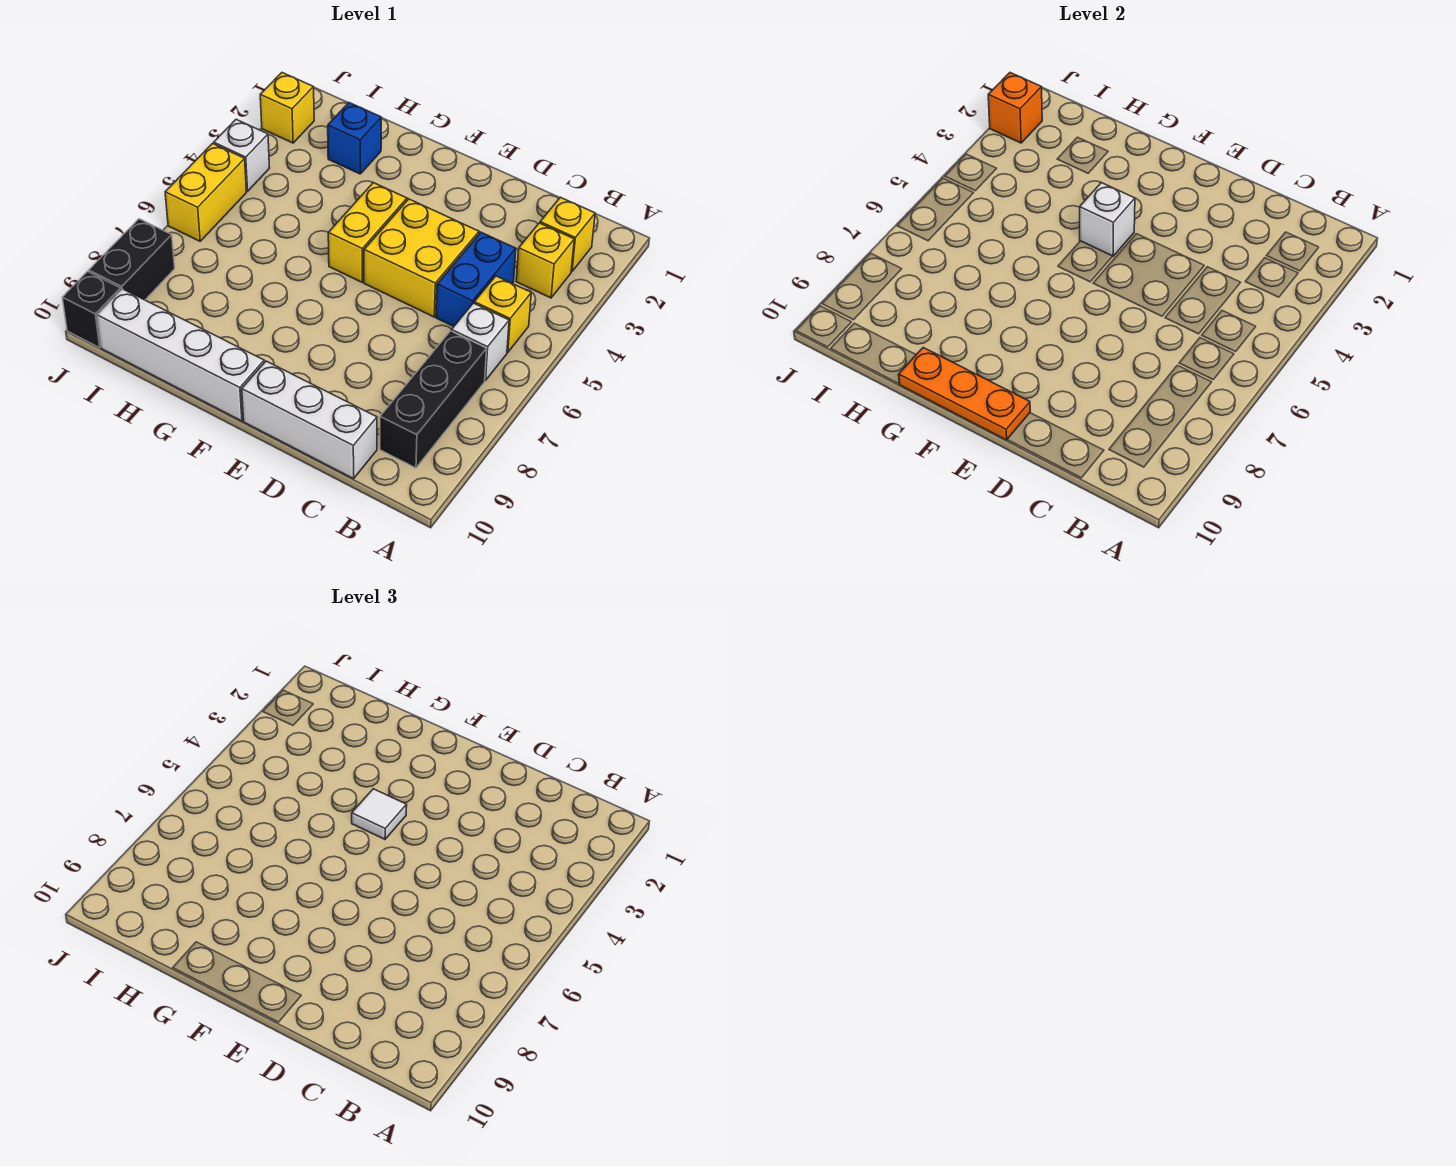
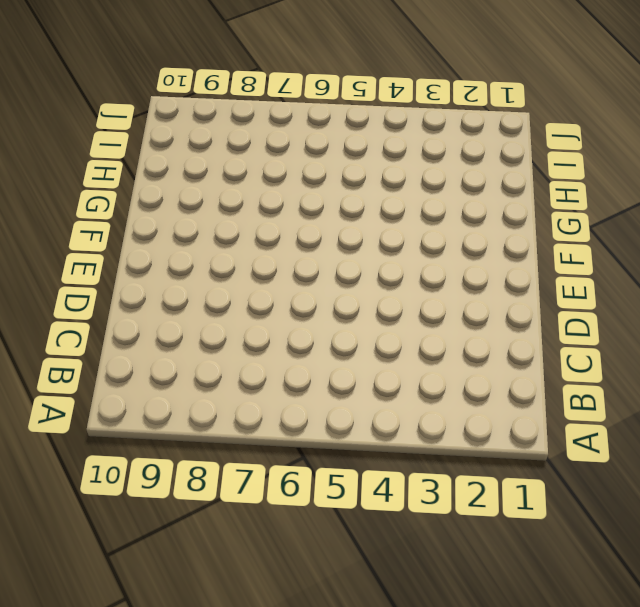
none -> yellow 1x1 brick [540,197,595,272]
none -> yellow 1x1 brick [516,223,574,298]
none -> yellow 1x1 brick [474,276,531,352]

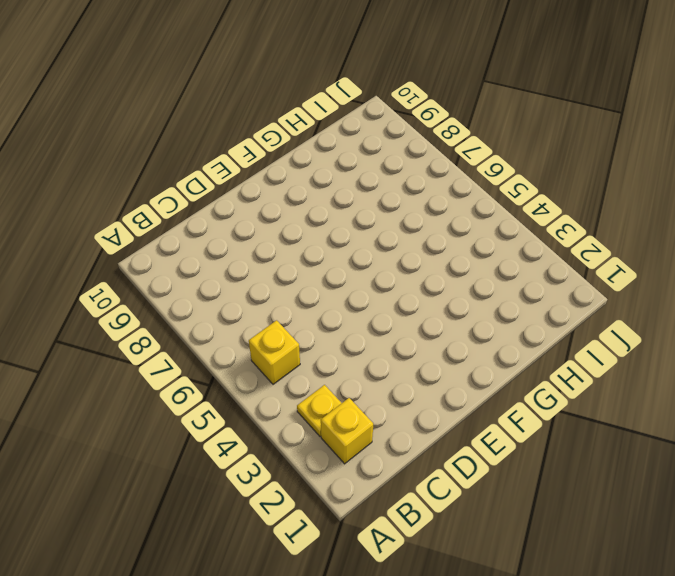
yellow 1x1 plate [297,385,341,437] -> yellow 1x1 brick [516,223,574,298]
none -> white 1x1 brick [452,303,509,380]
none -> black 1x3 brick [380,331,487,468]
none -> blue 1x2 brick [436,232,516,326]

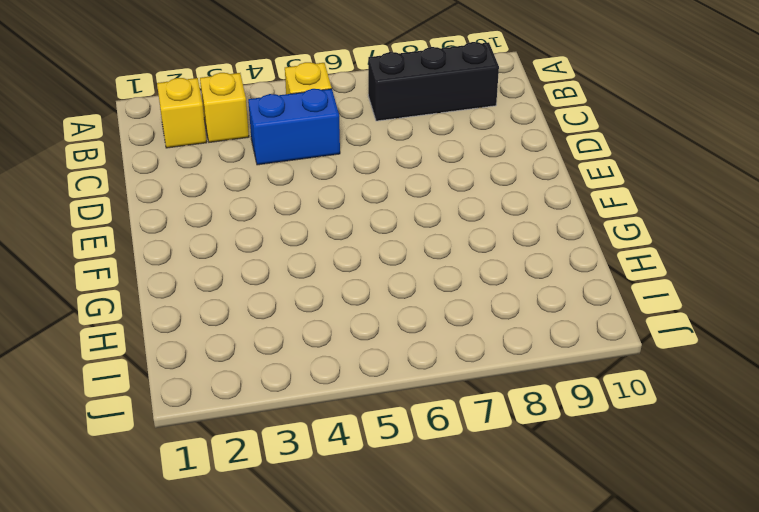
none -> white 1x1 brick [452,303,509,380]
none -> white 1x3 brick [242,361,377,479]
none -> yellow 2x2 brick [364,199,479,317]

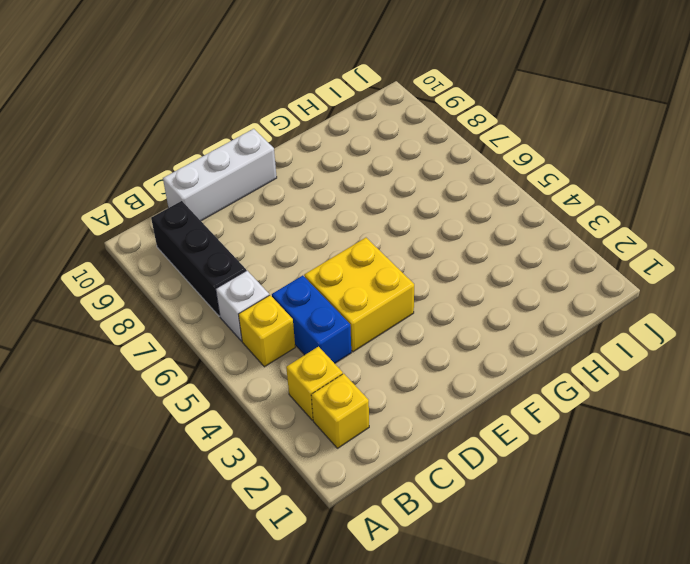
none -> yellow 1x2 brick [328,183,407,282]
none -> white 1x4 brick [97,289,264,421]
none -> blue 1x1 brick [328,103,381,174]

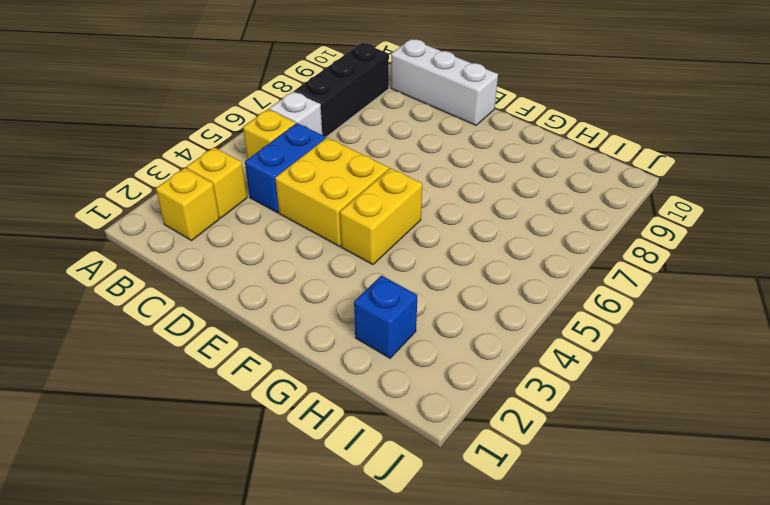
none -> white 1x4 brick [97,289,264,421]
none -> yellow 1x1 brick [260,73,314,143]
none -> white 1x1 brick [214,119,269,191]

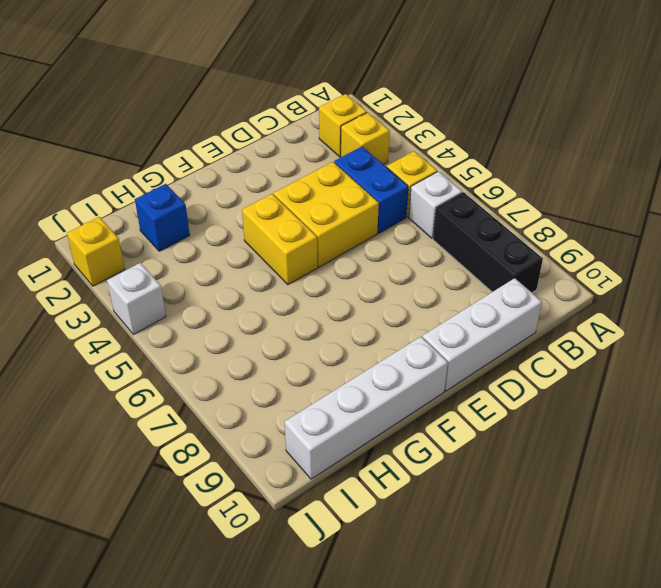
none -> yellow 1x2 brick [165,144,246,241]
none -> black 1x2 brick [89,219,175,300]
none -> black 1x1 brick [62,271,121,348]

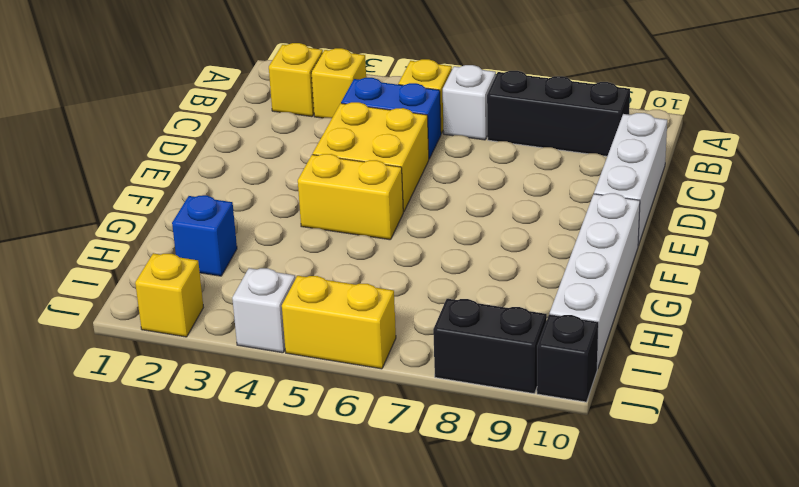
none -> orange 1x3 plate [899,348,1030,440]
none -> white 1x1 brick [1080,183,1135,256]
none -> orange 1x1 brick [988,73,1042,143]

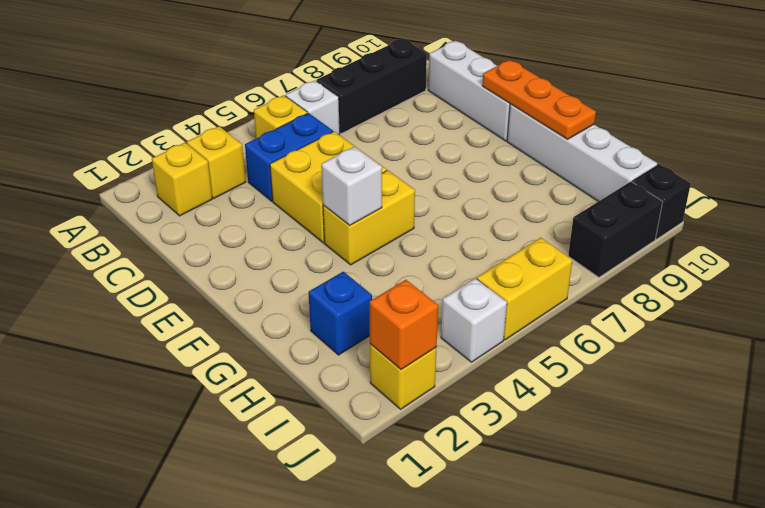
none -> white 1x1 tile [352,789,407,839]

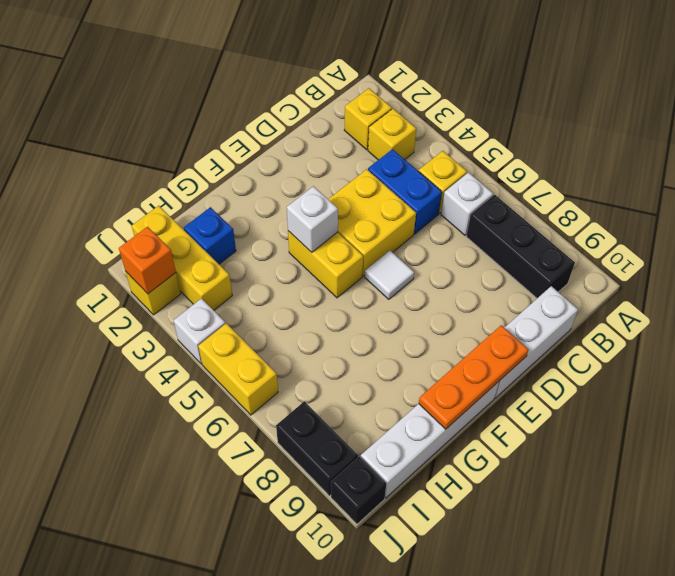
white 1x1 tile [365,250,414,299] -> white 1x1 tile moved to [352,789,407,839]
yellow 1x3 brick [132,206,232,310] -> none

